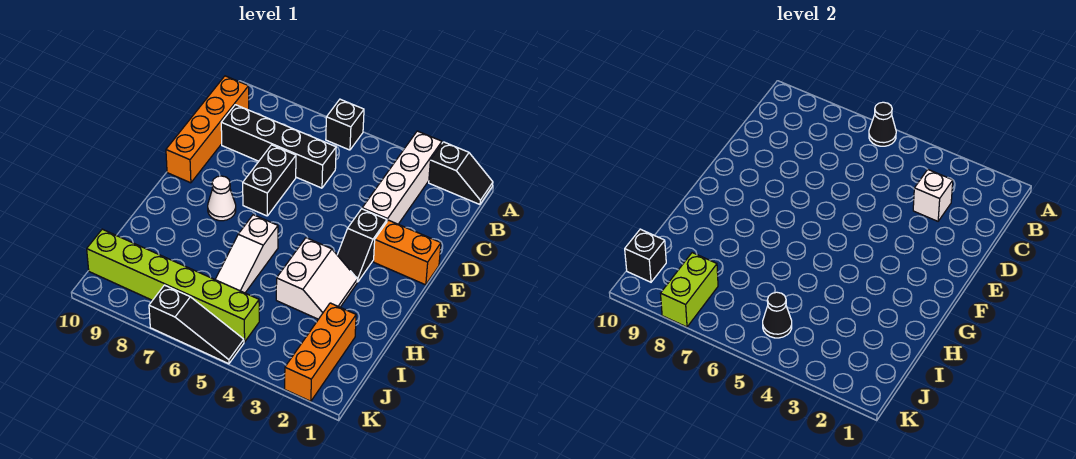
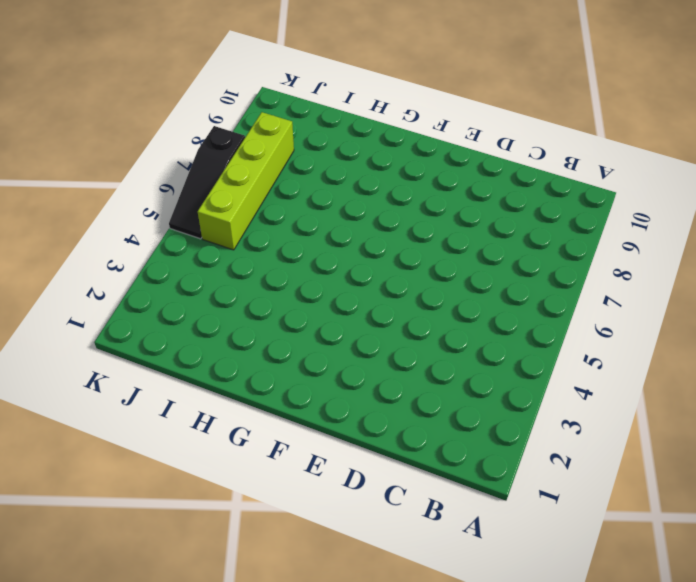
lime 1x4 brick [198,112,294,250] -> lime 1x6 brick [87,229,259,342]
none -> black 1x2 slope [429,142,493,204]
none -> white 1x4 brick [362,131,442,224]
none -> black 1x1 brick [326,99,364,150]

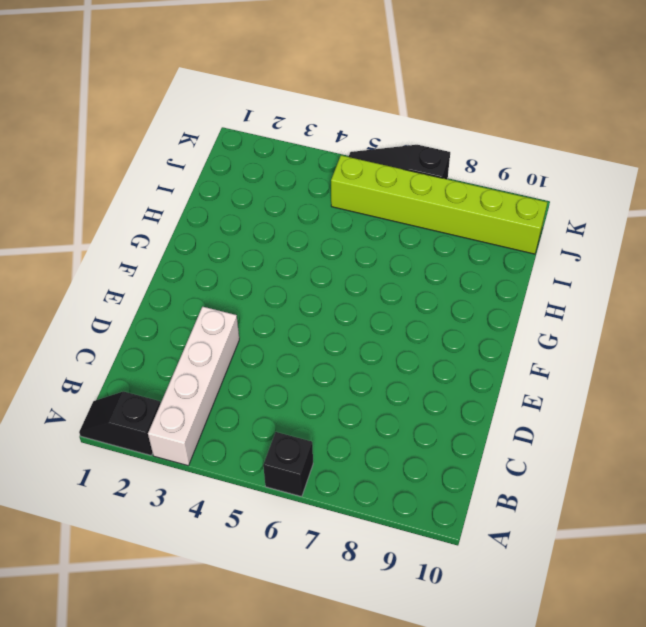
none -> orange 1x4 brick [166,76,249,183]
none -> black 1x4 brick [221,105,336,188]
none -> black 1x2 brick [243,145,296,216]

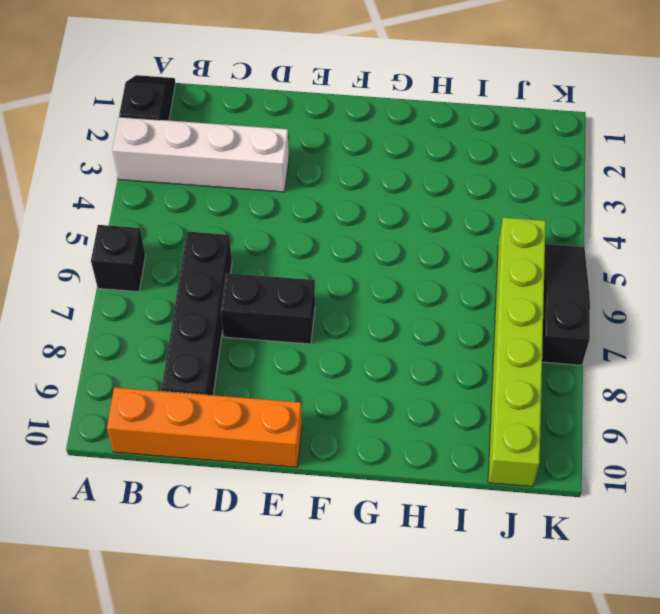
none -> orange 1x2 brick [374,220,441,285]
none -> black 1x2 slope [337,209,387,282]
none -> white 1x1 cone [208,176,236,221]

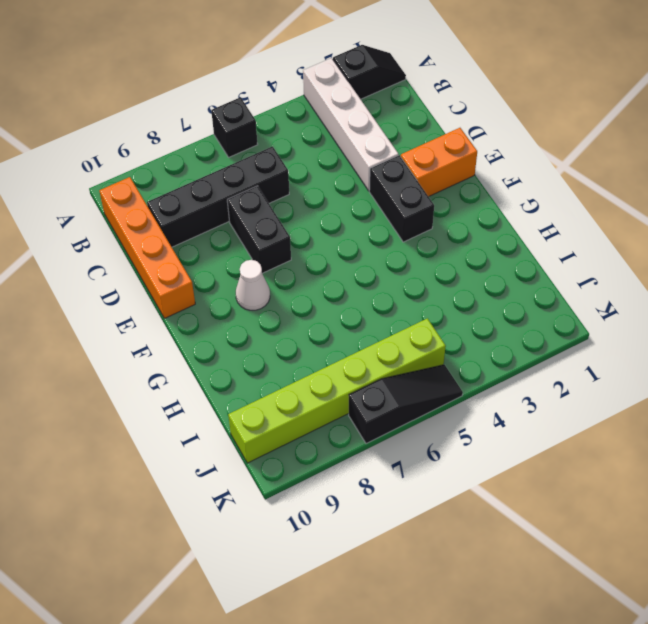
black 1x2 brick [369,155,434,242] -> black 1x2 slope [337,209,387,282]
none -> white 2x2 slope [276,238,357,319]
none -> white 1x3 slope [215,215,278,293]
none -> orange 1x3 brick [285,303,356,401]

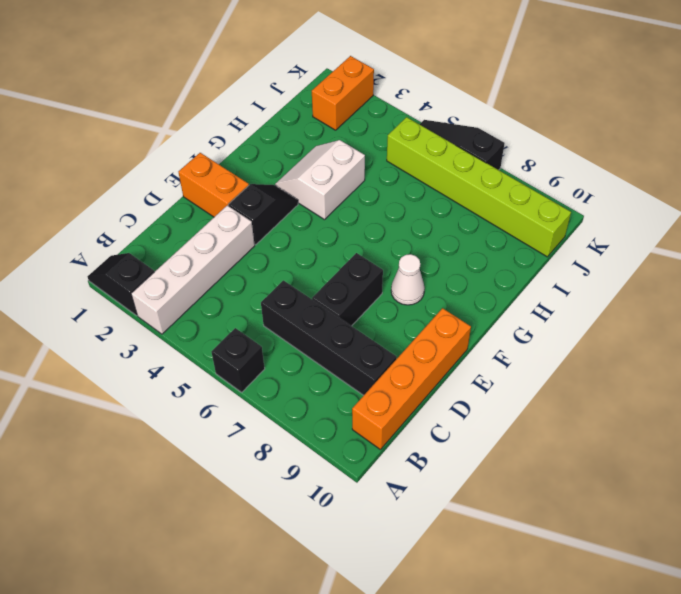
orange 1x2 brick [312,56,374,130] -> orange 1x3 brick [285,303,356,401]
none -> white 1x3 slope [215,215,278,293]
none -> black 1x1 cone [869,102,896,146]
none -> white 1x1 brick [913,170,953,221]

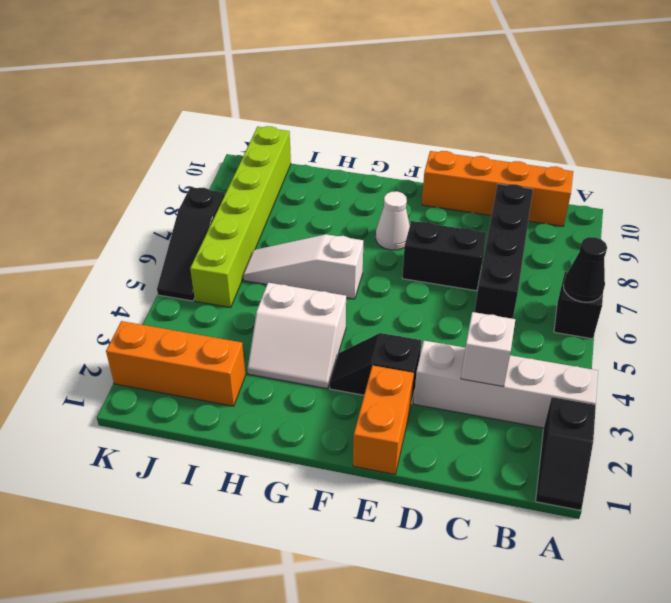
none -> black 1x1 cone [763,292,792,338]
none -> lime 1x2 brick [660,253,718,327]
none -> black 1x1 brick [625,229,666,282]

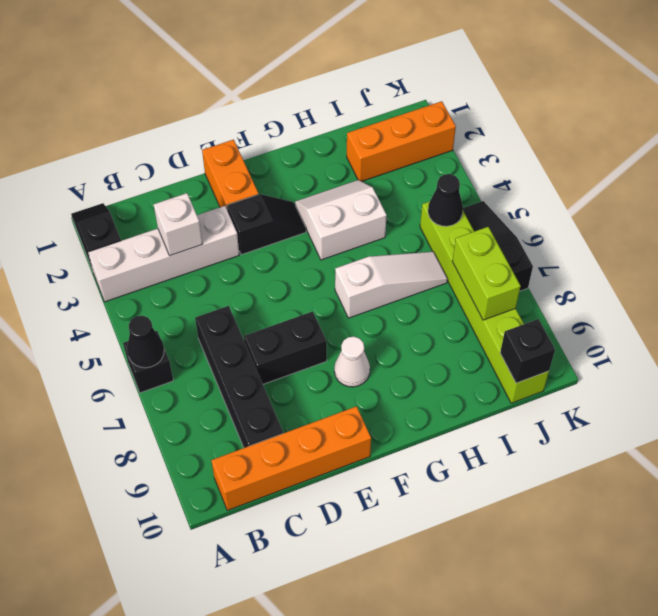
lime 1x2 brick [452,227,521,320] -> lime 1x2 brick turned to [660,253,718,327]

